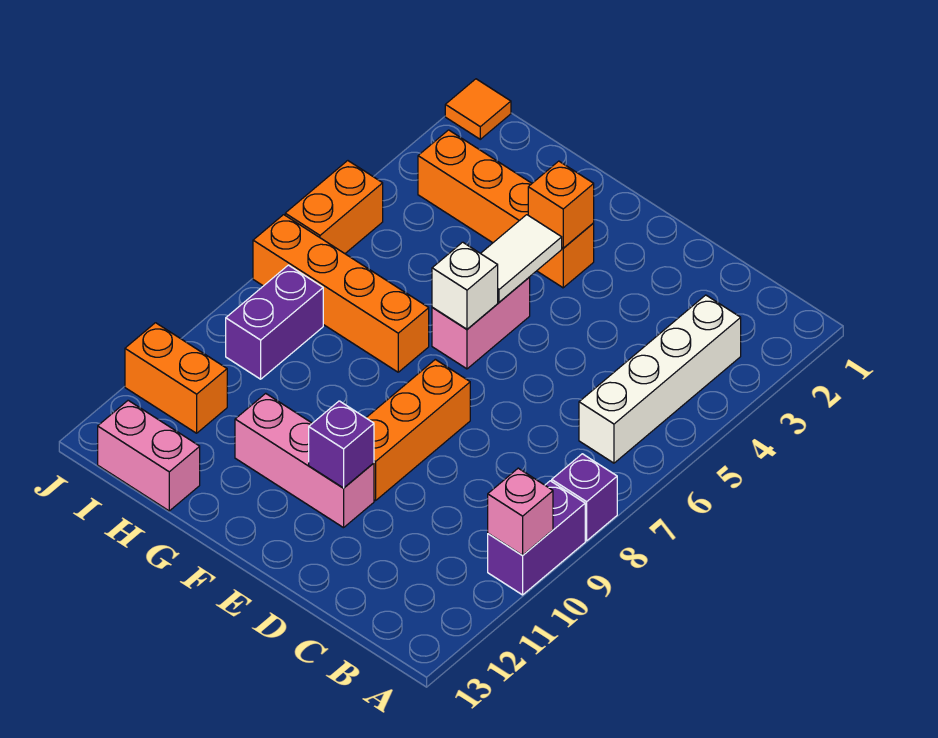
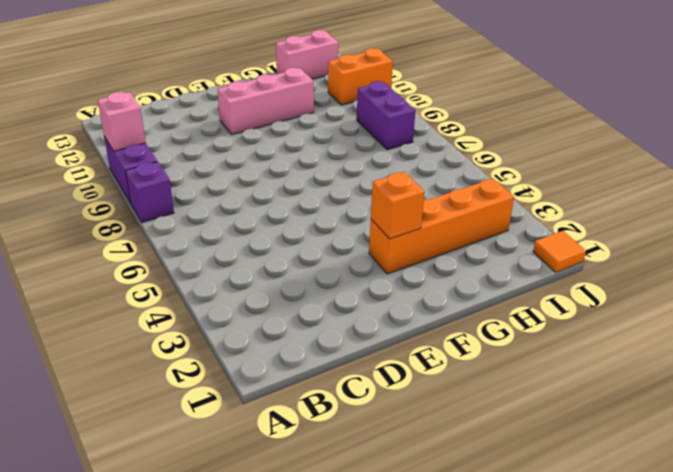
none -> white 1x4 brick [579,295,741,463]
none -> orange 1x3 brick [366,359,470,501]
none -> pink 1x2 brick [432,277,530,369]

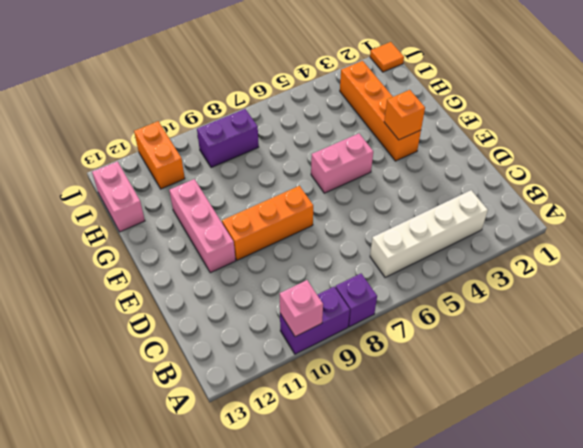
none -> orange 1x4 brick [253,215,429,372]
none -> orange 1x2 brick [285,161,383,253]
none -> purple 1x1 brick [309,401,374,488]

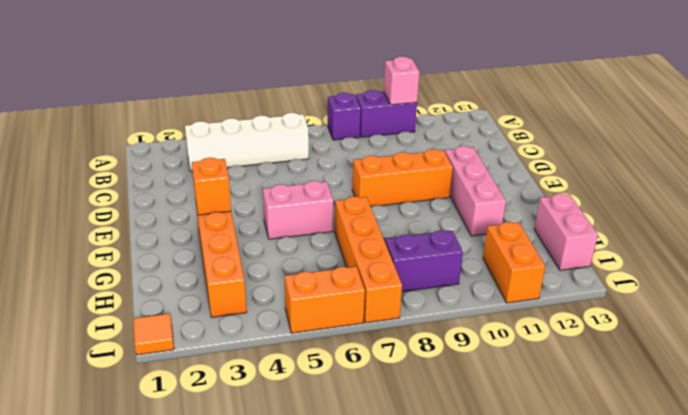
none -> purple 1x1 brick [309,401,374,488]
none -> white 1x2 tile [481,215,562,302]
none -> white 1x1 brick [432,242,498,329]

